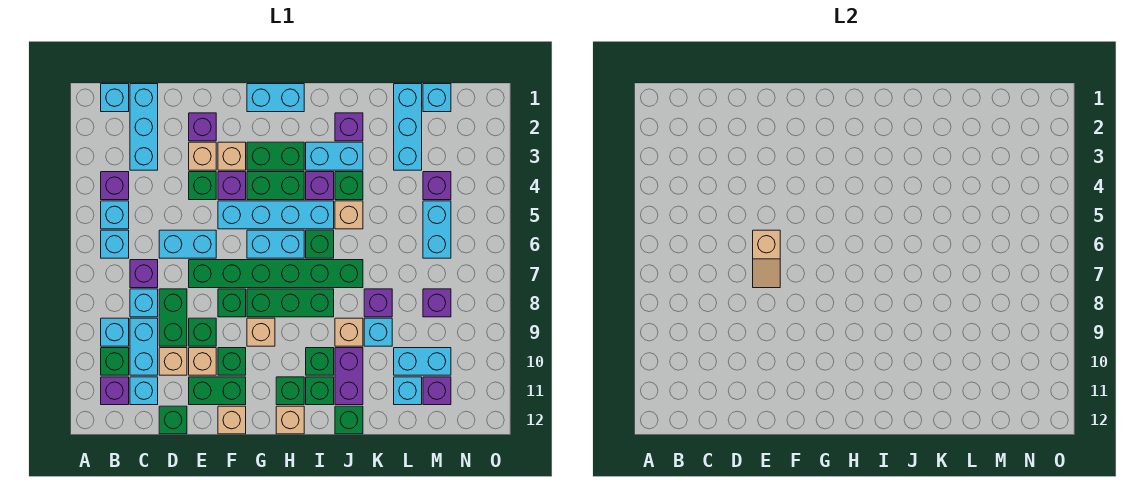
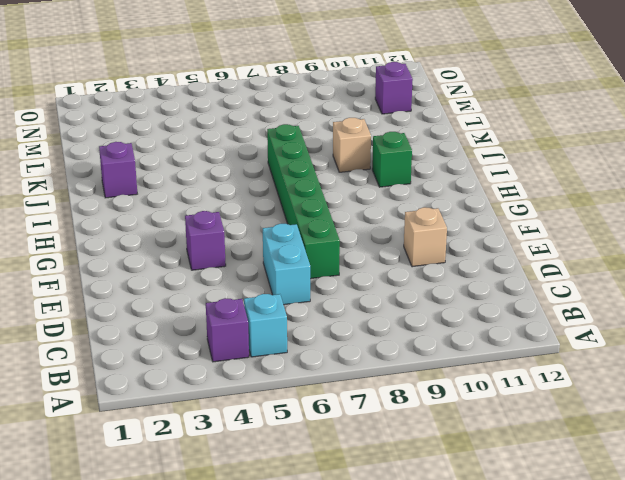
none -> cyan 1x1 brick [101,84,129,112]
none -> cyan 1x1 brick [101,230,129,258]
none -> cyan 1x1 brick [101,318,129,346]
none -> green 1x1 brick [101,348,129,375]

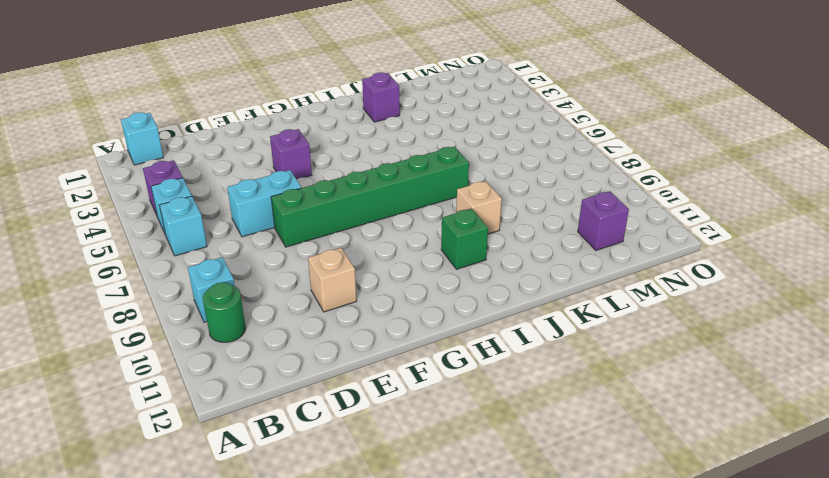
green 1x1 round brick [203,282,246,342] -> green 1x1 brick [101,348,129,375]
none -> purple 1x1 brick [101,377,129,405]
none -> cyan 1x3 brick [130,84,158,170]
none -> purple 1x1 brick [130,260,158,288]
none -> cyan 1x1 brick [130,289,158,317]

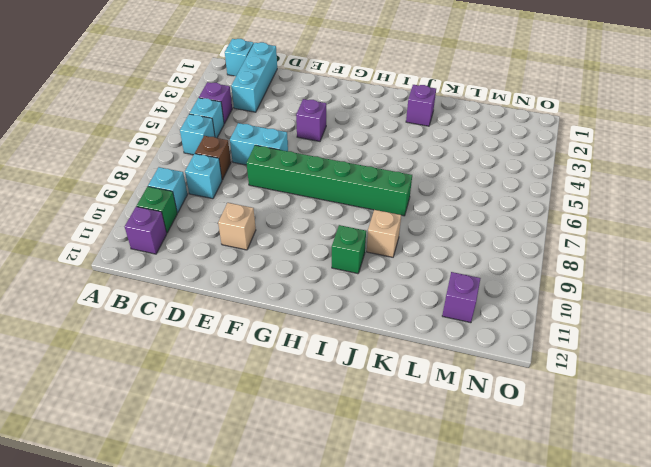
brown 1x1 brick [195,136,231,180] -> purple 1x1 brick [130,260,158,288]
none -> cyan 1x2 brick [130,318,158,375]
none -> cyan 1x1 brick [130,377,158,405]
none -> green 1x2 brick [159,289,187,346]
none -> tan 1x1 brick [159,348,187,375]

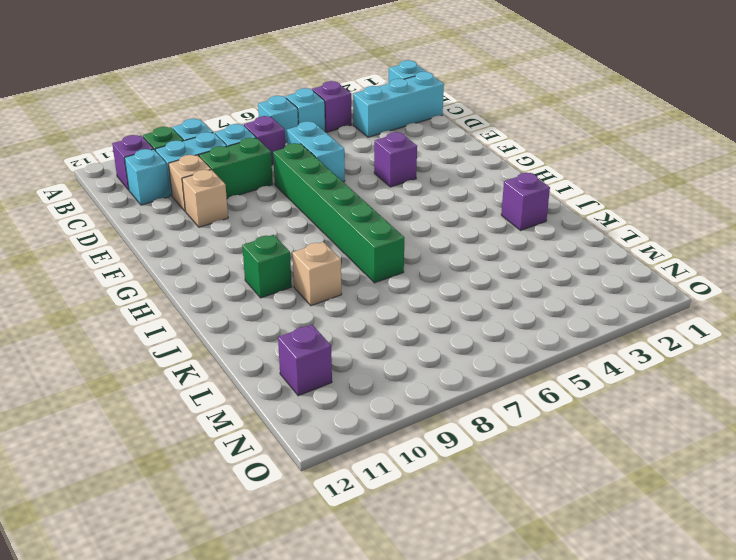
none -> green 1x1 brick [159,406,187,434]
none -> purple 1x1 brick [189,113,216,141]
none -> tan 1x1 brick [189,142,216,170]
none -> green 1x1 brick [189,172,216,200]

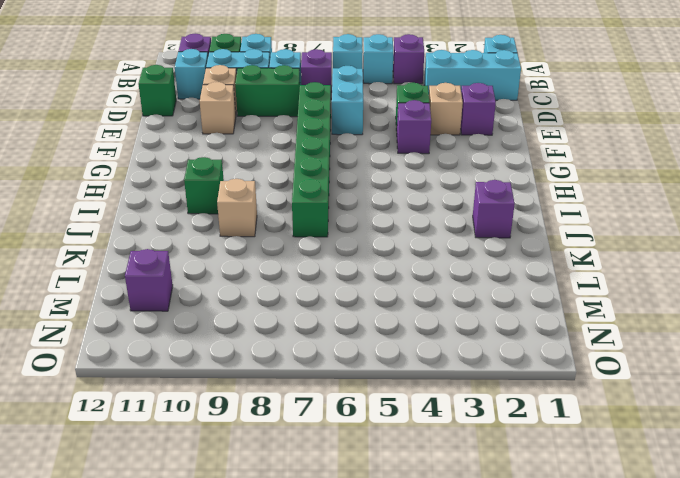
none -> green 1x1 brick [189,318,216,346]
none -> green 1x2 brick [189,377,246,405]
none -> tan 1x1 brick [218,142,246,170]
none -> cyan 1x4 brick [218,201,334,229]

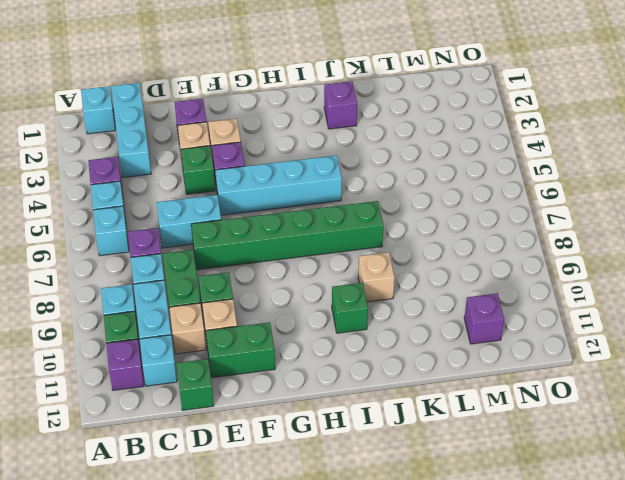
none -> green 1x1 brick [218,289,246,317]
none -> green 1x1 brick [218,348,246,375]
none -> tan 1x1 brick [218,406,246,434]
none -> cyan 1x2 brick [247,84,304,112]

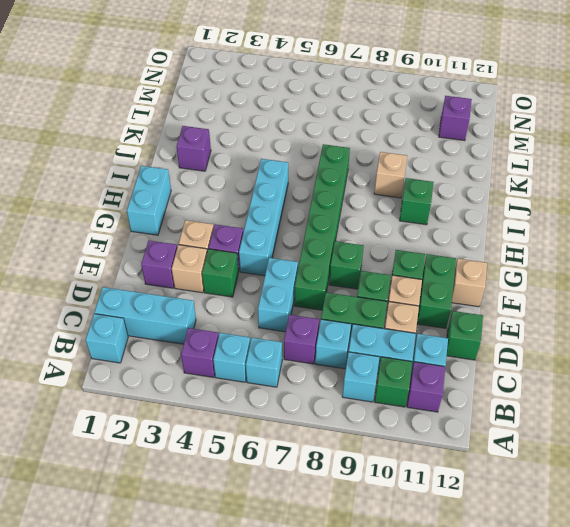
none -> green 1x2 brick [247,142,304,170]
none -> green 1x2 brick [247,172,304,200]
none -> cyan 1x2 brick [247,230,304,258]
none -> green 1x3 brick [247,289,334,317]

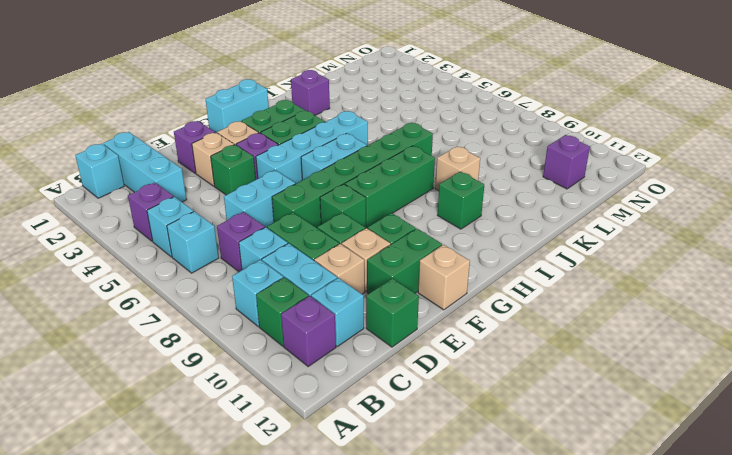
none -> tan 1x1 brick [247,318,275,346]
none -> green 1x1 brick [276,377,304,405]
none -> tan 1x1 brick [276,406,304,434]
none -> cyan 1x2 brick [306,142,363,170]

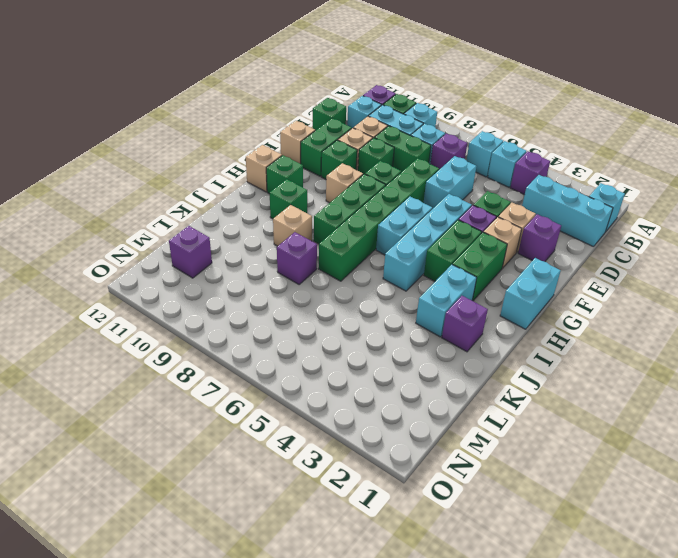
none -> purple 1x1 brick [306,172,334,200]
none -> green 1x1 brick [306,230,334,258]
none -> green 1x1 brick [306,377,334,405]
none -> green 1x1 brick [335,172,363,200]

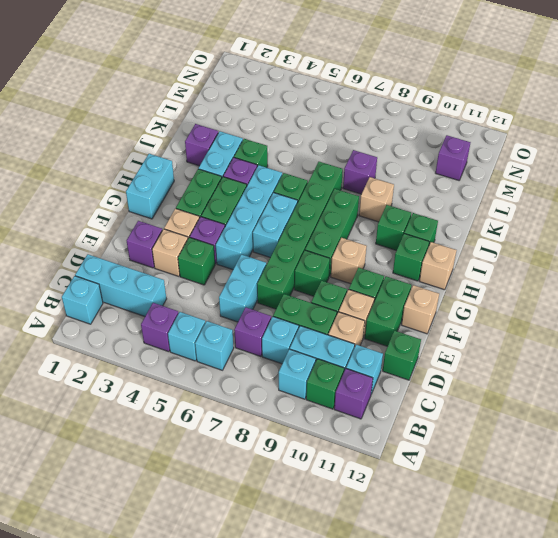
none -> tan 1x1 brick [335,201,363,229]
none -> purple 1x2 brick [335,348,363,405]
none -> green 1x1 brick [335,406,363,434]
none -> cyan 1x1 brick [364,318,392,346]

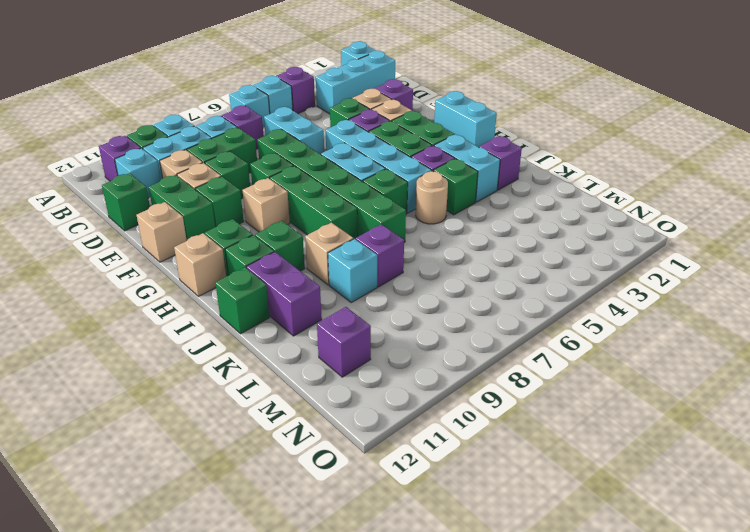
tan 1x1 round brick [416,171,448,224] -> tan 1x1 brick [335,201,363,229]
purple 1x2 brick [247,252,322,336] -> purple 1x2 brick turned to [335,348,363,405]
none -> cyan 1x3 brick [394,84,422,170]
none -> cyan 1x2 brick [394,348,451,375]
none -> cyan 1x1 brick [394,377,422,405]
none -> cyan 1x1 brick [423,84,451,112]

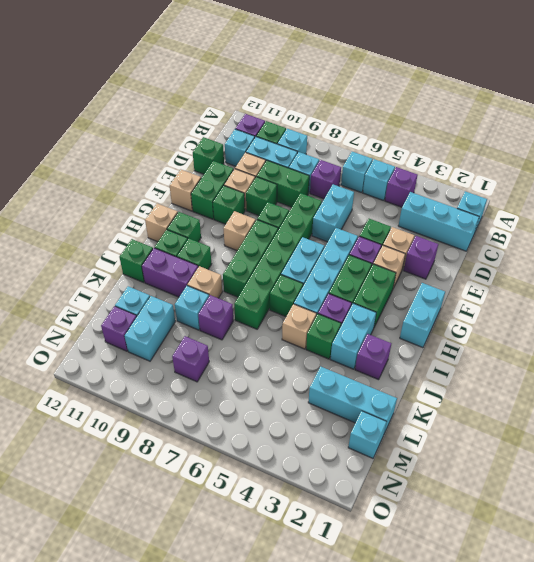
none -> purple 1x1 brick [423,172,451,200]
none -> cyan 1x2 brick [423,201,451,258]
none -> tan 1x2 slope [753,230,780,288]

